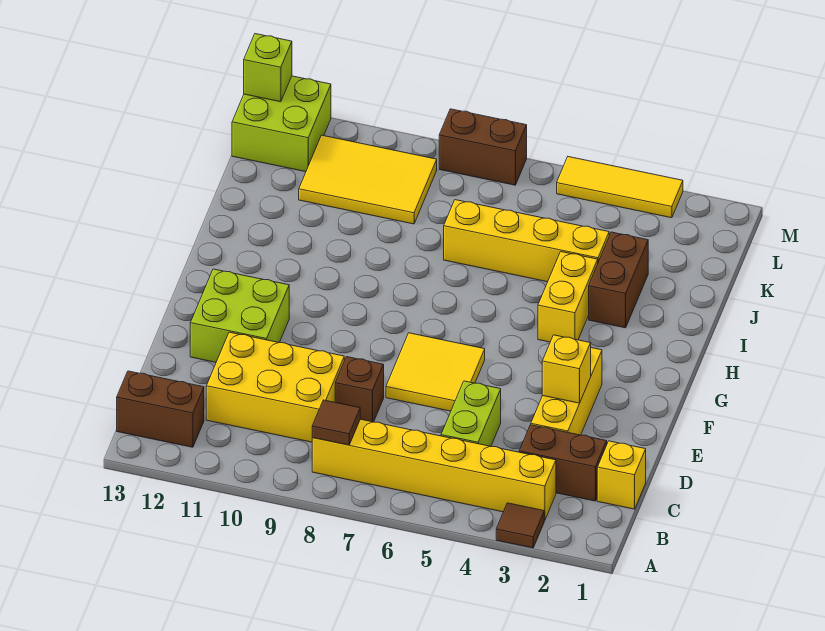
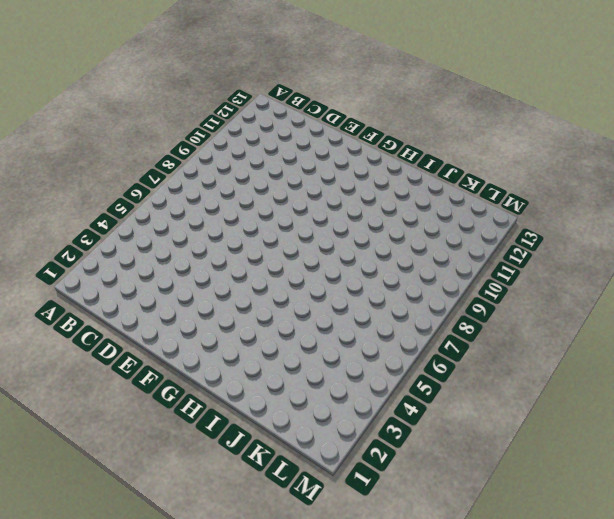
none -> brown 1x1 tile [496,503,544,548]
none -> yellow 1x6 brick [312,419,556,520]
none -> brown 1x2 brick [117,371,204,447]

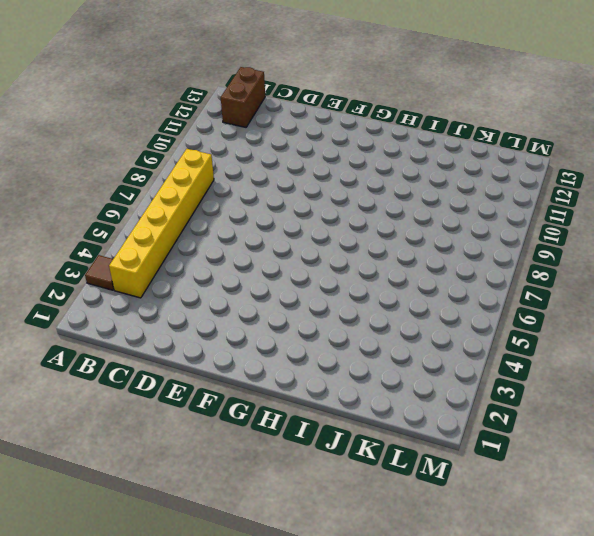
none -> yellow 1x1 brick [597,441,646,509]
none -> brown 1x2 brick [519,425,607,501]
none -> lime 1x2 brick [441,381,501,446]

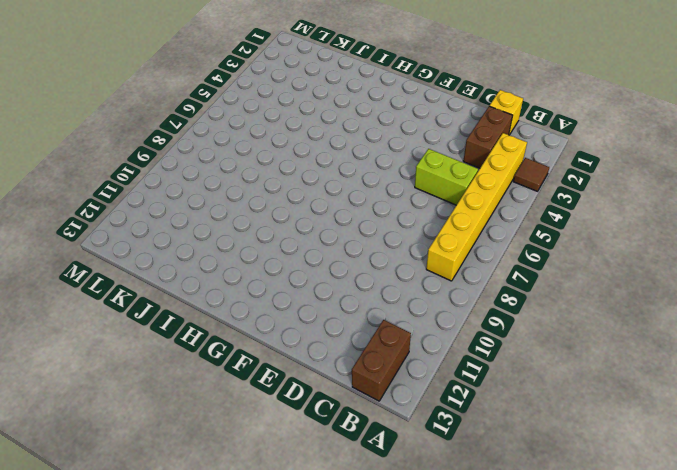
none -> yellow 2x3 brick [206,332,344,442]
none -> yellow 1x3 brick [531,348,602,435]
none -> brown 1x1 brick [335,357,384,422]

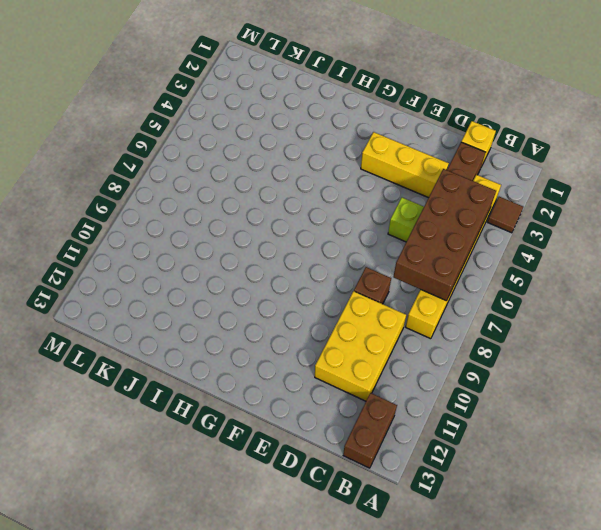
brown 2x4 brick [393,169,496,301] -> none
none -> yellow 2x2 tile [386,333,485,411]
none -> lime 2x2 brick [190,269,289,362]
none -> yellow 1x2 brick [538,252,598,342]

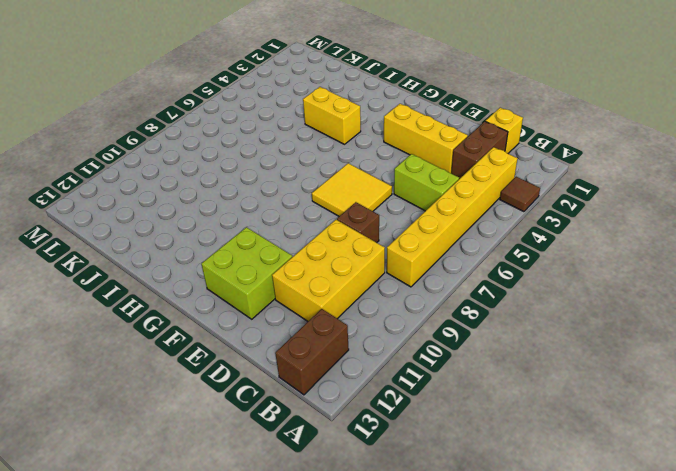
none -> brown 1x2 brick [589,232,648,328]
none -> yellow 1x4 brick [444,200,609,282]
none -> yellow 2x3 tile [299,135,437,224]

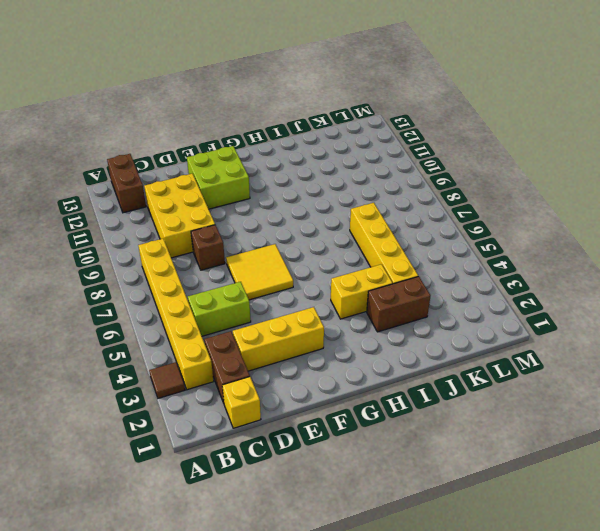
none -> yellow 2x3 tile [299,135,437,224]
none -> lime 2x2 brick [232,76,331,172]
none -> yellow 1x3 tile [557,157,683,218]

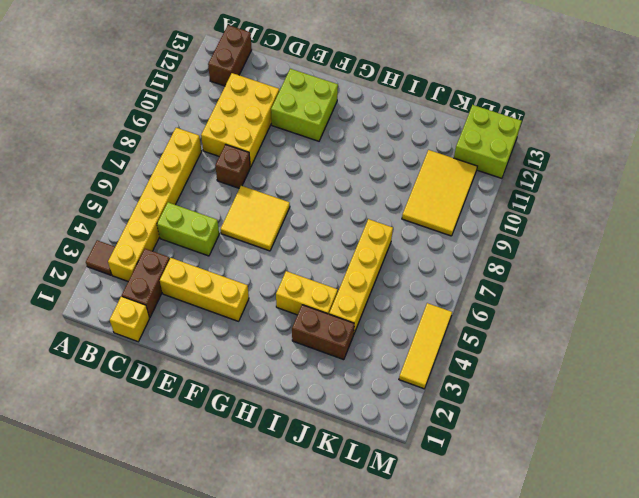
none -> brown 1x2 brick [439,109,527,185]
none -> brown 1x1 tile [312,400,360,445]
none -> yellow 1x1 brick [542,335,591,403]

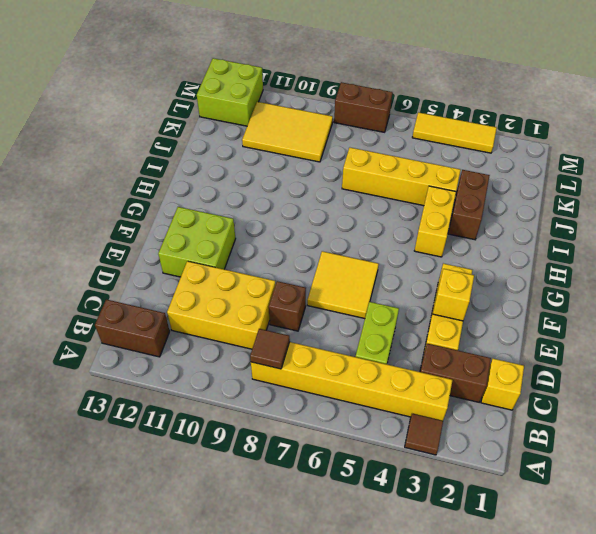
none -> lime 1x1 brick [244,34,292,102]

